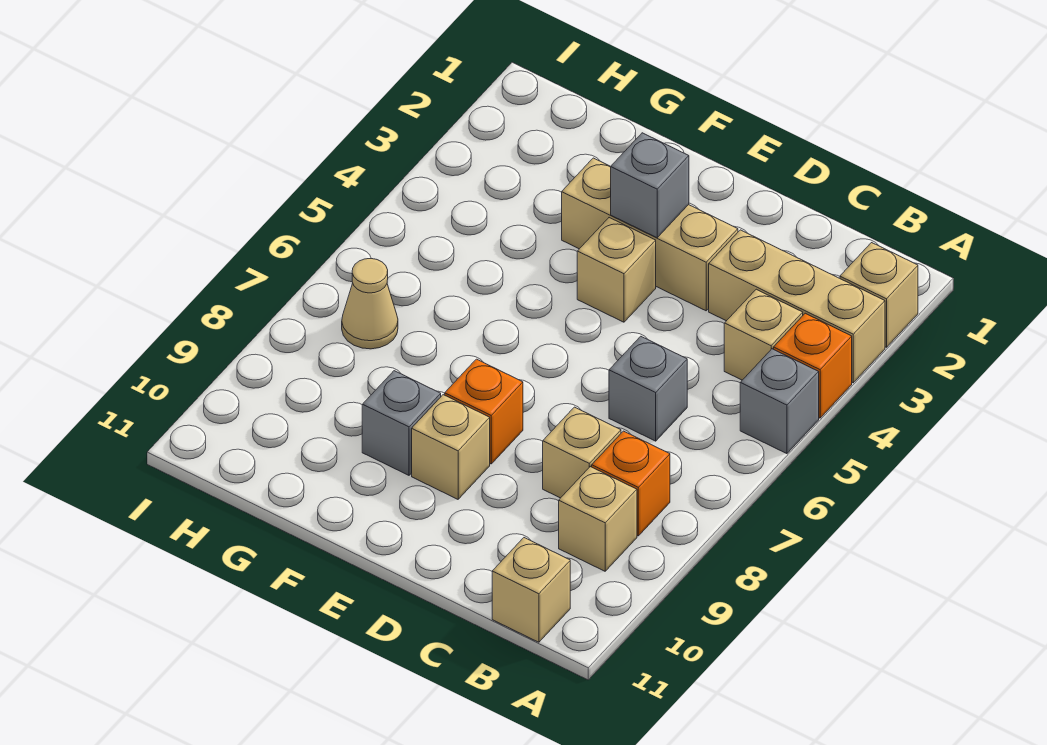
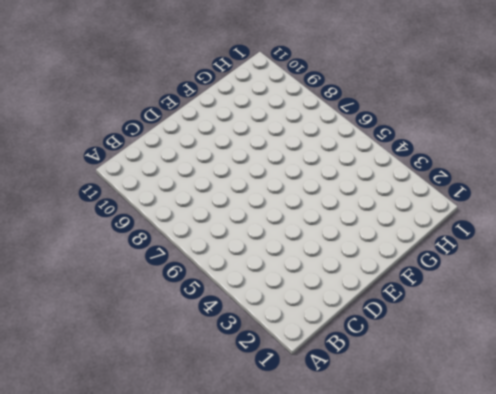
none -> tan 1x1 brick [840,243,918,347]
none -> tan 1x3 brick [709,230,885,383]
none -> orange 1x1 brick [774,313,852,418]

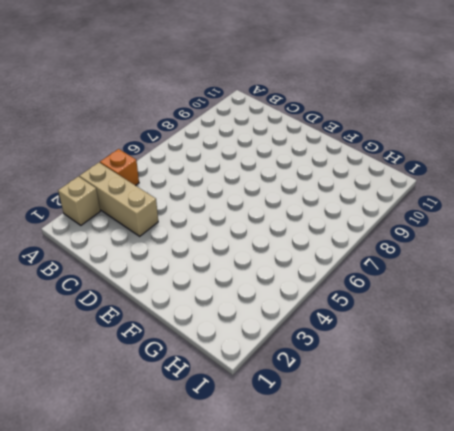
none -> grey 1x1 brick [740,349,819,454]
none -> tan 1x1 brick [724,289,803,380]
none -> orange 1x1 brick [592,431,670,536]

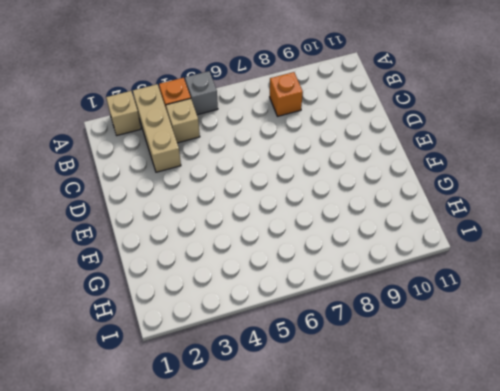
none -> tan 1x1 brick [559,467,637,571]
none -> tan 1x1 brick [492,538,570,642]
none -> grey 1x1 brick [609,336,687,441]

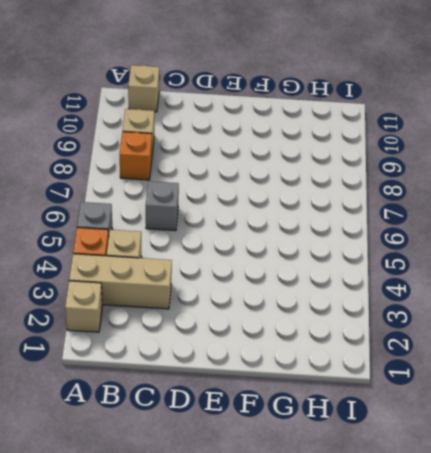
none -> tan 1x1 brick [543,407,621,498]
none -> tan 1x3 brick [562,158,738,311]
none -> tan 1x1 brick [577,218,656,322]

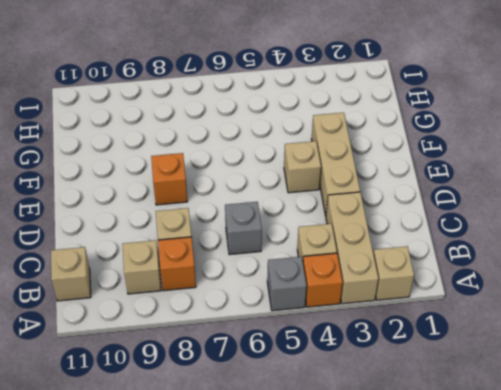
none -> tan 1x1 brick [412,395,490,499]
none -> grey 1x1 brick [362,371,441,475]
none -> tan 1x1 cone [342,259,398,349]

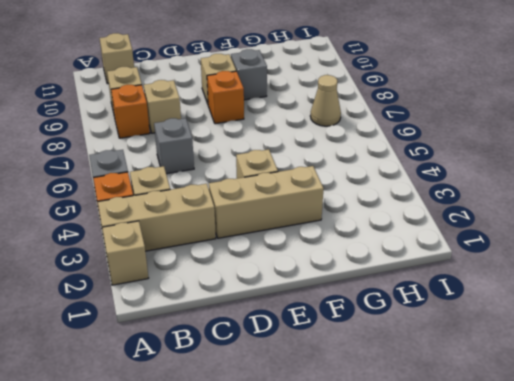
none -> grey 1x1 brick [611,133,689,238]

